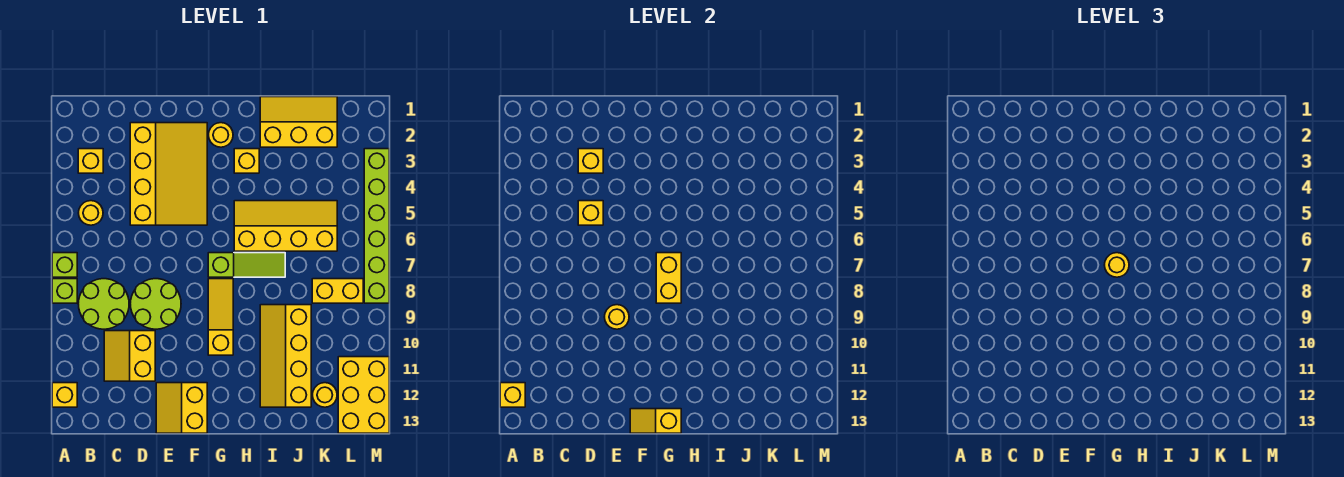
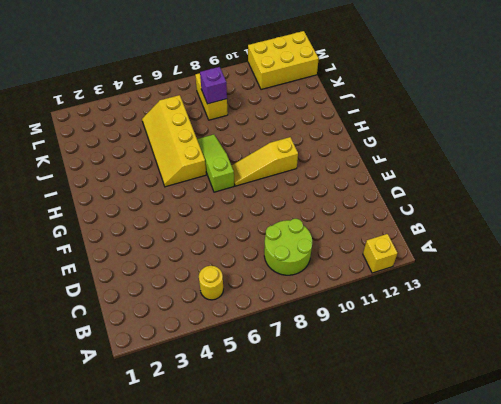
purple 1x1 brick [200,67,227,104] -> none
none -> lime 1x1 brick [52,253,77,277]
none -> lime 1x1 brick [52,279,77,303]
none -> yellow 1x1 brick [78,149,103,173]

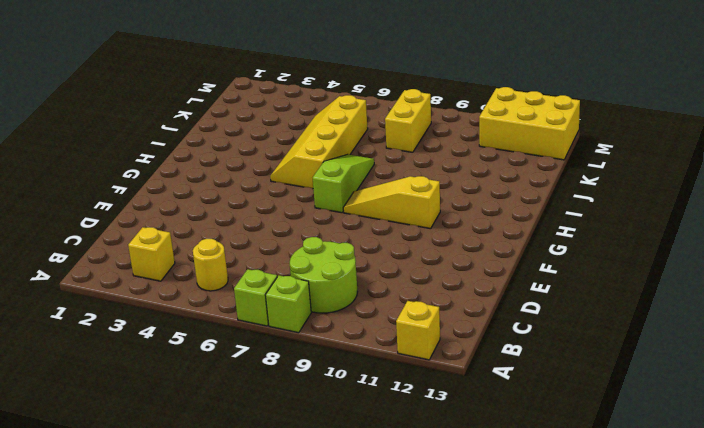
none -> yellow 2x2 slope [104,331,155,381]
none -> yellow 3x4 slope [130,123,207,225]
none -> lime 2x2 round brick [130,279,181,329]

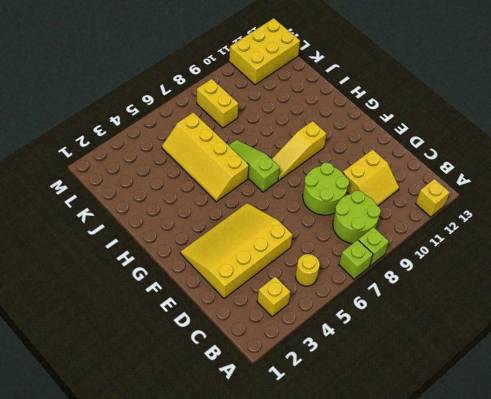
none -> yellow 2x2 slope [156,383,207,433]
none -> yellow 1x1 round brick [209,123,233,147]
none -> yellow 1x1 brick [234,149,259,173]

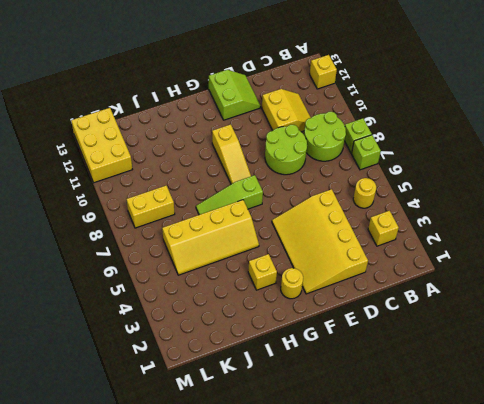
lime 2x2 slope [209,70,261,120] -> yellow 2x2 slope [156,383,207,433]
none -> yellow 2x3 slope [260,97,337,147]
none -> yellow 2x4 slope [260,305,311,407]
none -> yellow 1x1 round brick [313,383,337,407]

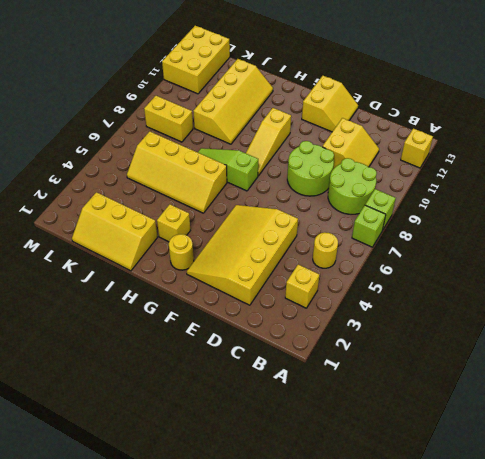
none -> yellow 1x1 round brick [313,383,337,407]
none -> lime 1x6 brick [364,149,389,303]
none -> yellow 1x1 brick [500,383,525,407]

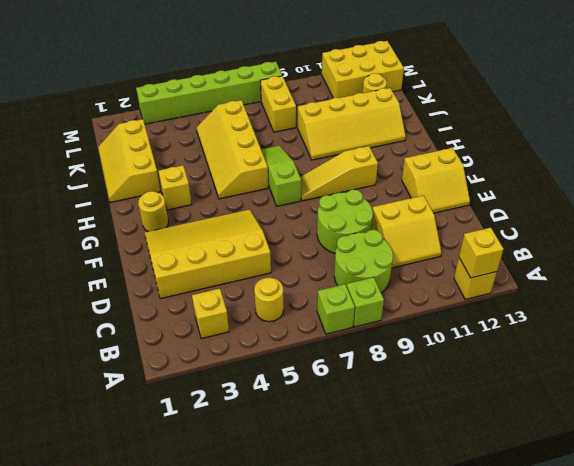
none -> yellow 1x1 brick [578,149,603,173]
none -> yellow 1x1 brick [578,201,603,225]
none -> yellow 1x1 round brick [605,305,629,329]

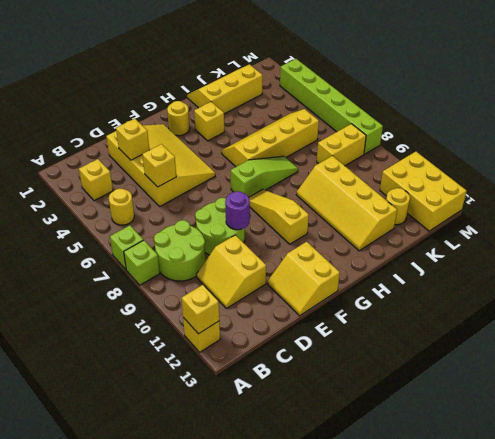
purple 1x1 round brick [225,191,250,230] -> yellow 1x1 round brick [605,305,629,329]
none -> yellow 1x2 slope [630,409,681,433]
none -> yellow 1x2 brick [656,253,681,303]
none -> yellow 1x1 round brick [1105,253,1129,277]

